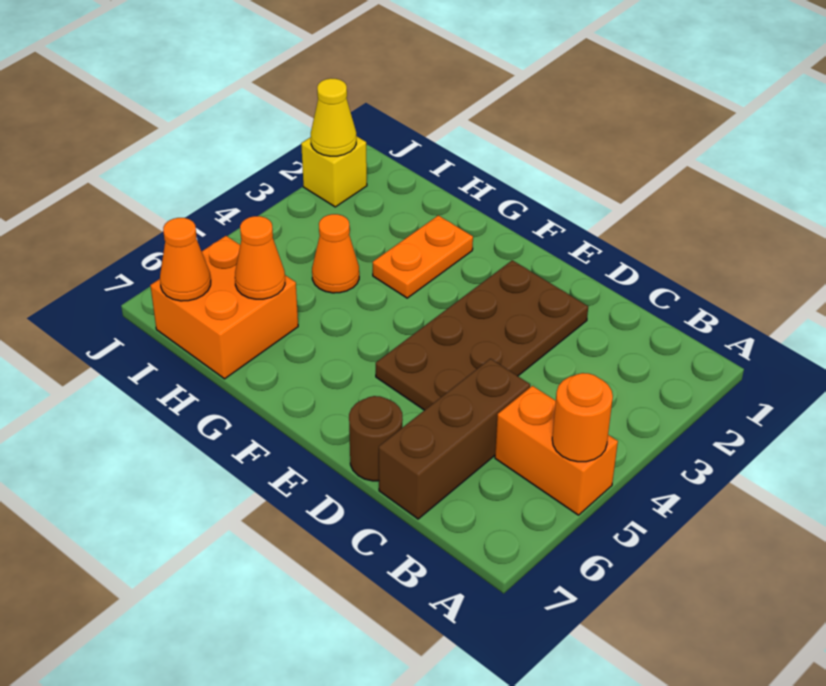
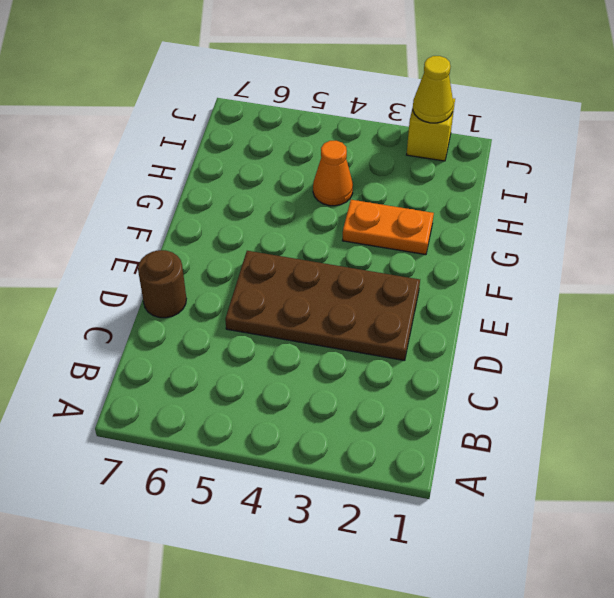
none -> orange 1x2 brick [495,386,618,515]
none -> brown 1x3 brick [379,359,530,519]
none -> orange 2x2 brick [150,236,298,379]

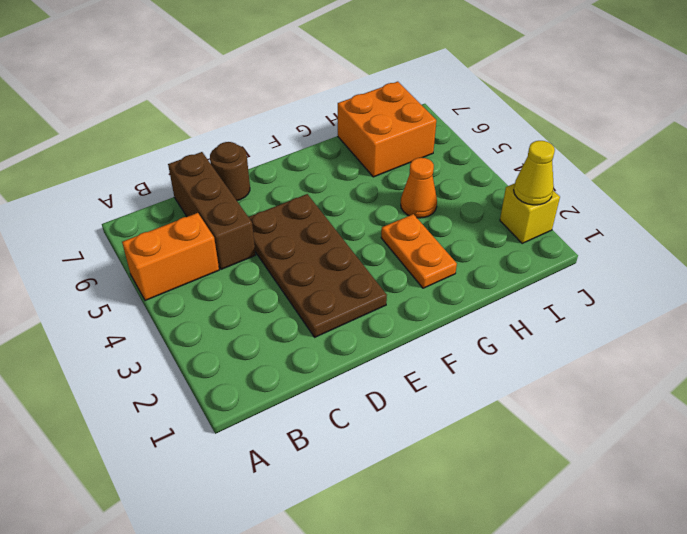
none -> orange 1x1 round brick [552,373,613,462]
none -> orange 1x1 cone [235,216,285,299]
none -> orange 1x1 cone [160,218,211,301]

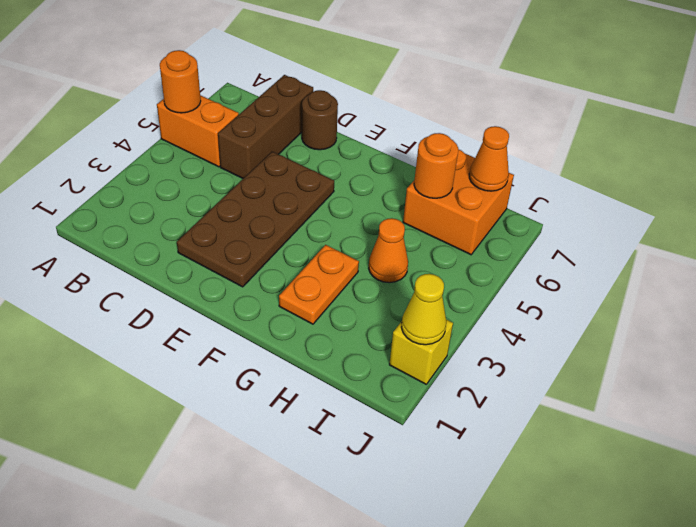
orange 1x1 round brick [414,133,458,198] -> orange 1x1 cone [235,216,285,299]

